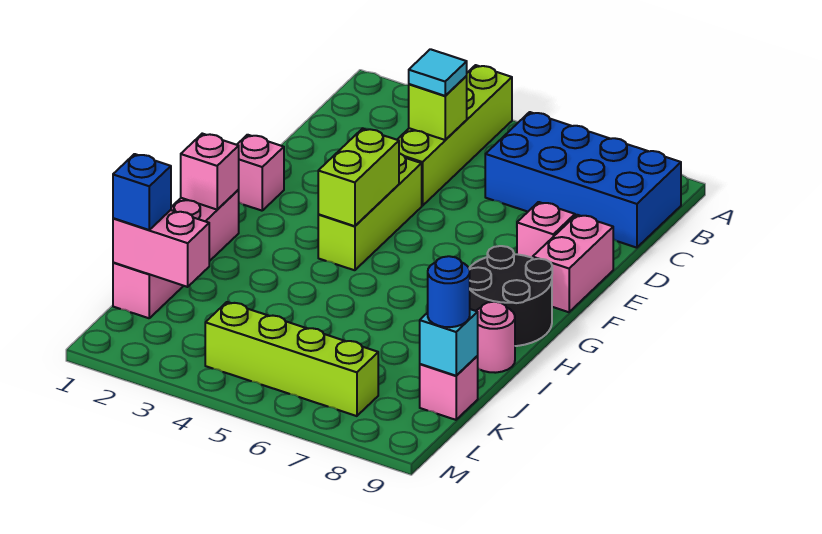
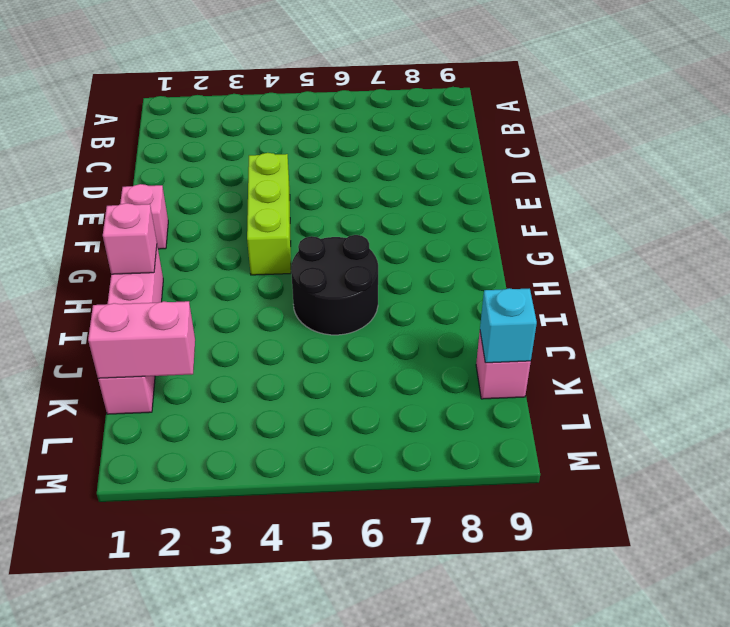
black 2x2 round brick [291,235,378,335] -> black 2x2 round brick moved to [469,246,552,346]
none -> lime 1x4 brick [397,65,512,206]
none -> blue 2x4 brick [485,112,681,248]
none -> pink 1x1 brick [517,202,575,258]

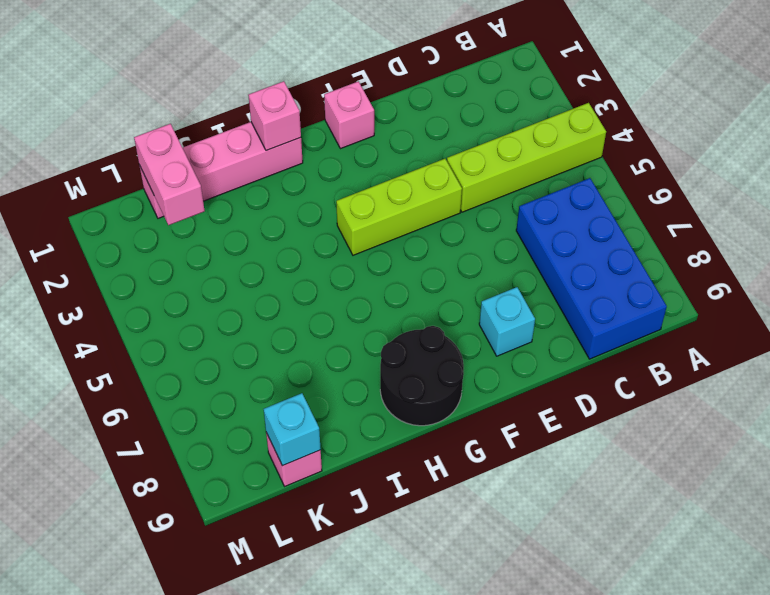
cyan 1x1 brick [479,287,535,356] -> pink 1x1 brick [517,202,575,258]
none -> pink 1x2 brick [533,215,613,312]
none -> pink 1x1 round brick [476,302,515,373]
none -> lime 1x4 brick [205,302,378,416]

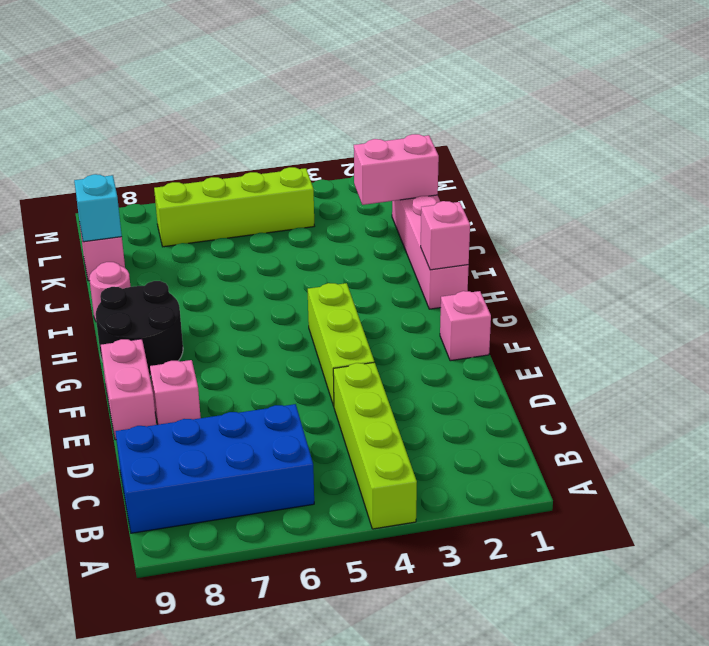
none -> lime 1x1 brick [409,76,467,140]
none -> lime 1x2 brick [318,129,399,226]
none -> cyan 1x1 tile [409,49,467,96]

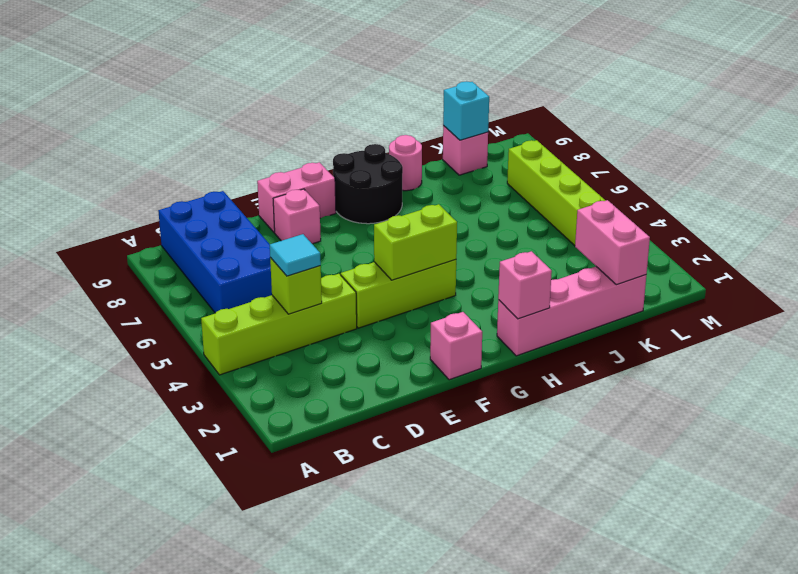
none -> blue 1x1 brick [113,154,171,230]
none -> blue 1x1 round brick [428,256,470,327]

